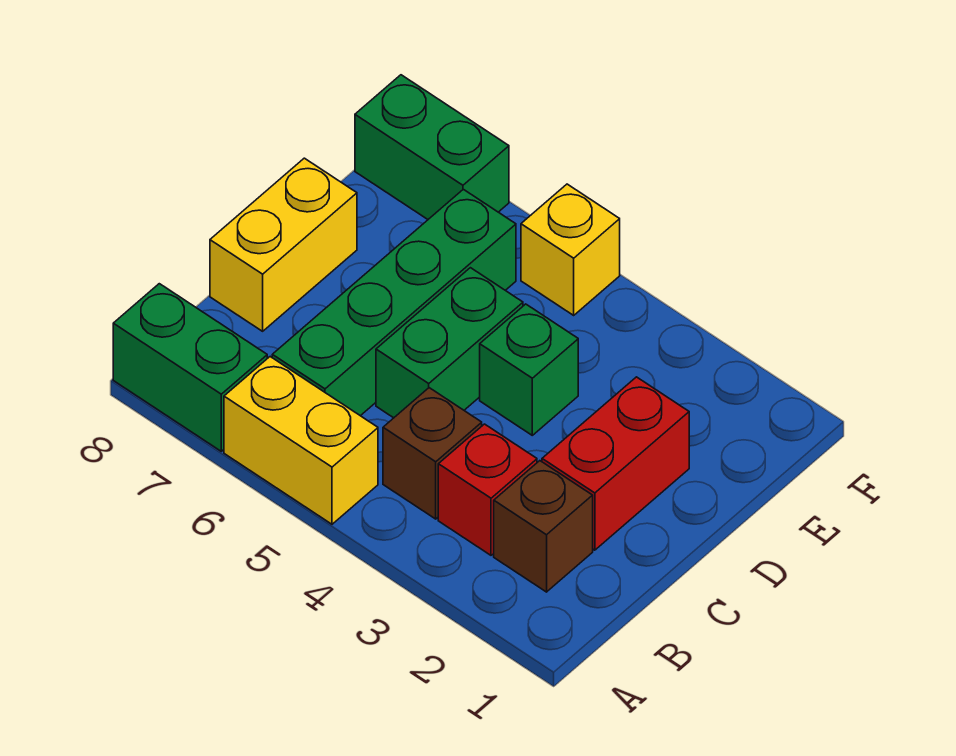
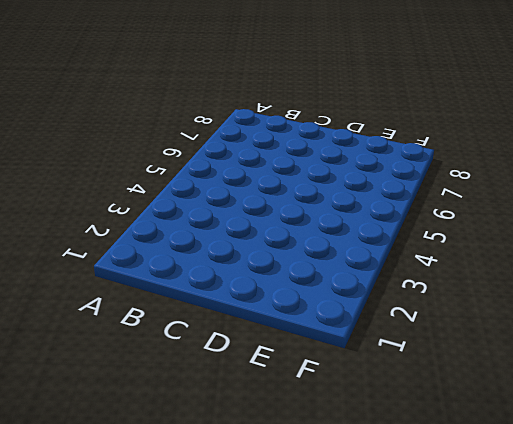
none -> yellow 1x2 brick [224,357,378,524]
none -> green 1x2 brick [113,284,267,451]
none -> brown 1x1 brick [494,461,593,592]

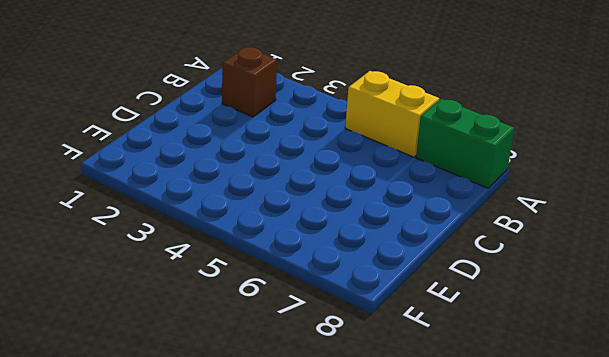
none -> red 1x1 brick [438,424,537,555]
none -> brown 1x1 brick [383,388,482,519]
none -> green 1x4 brick [272,189,516,416]

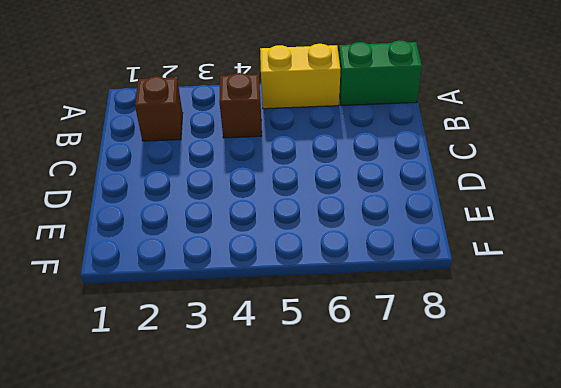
none -> red 1x1 brick [438,424,537,555]
none -> green 1x4 brick [272,189,516,416]
none -> red 1x2 brick [542,377,689,550]

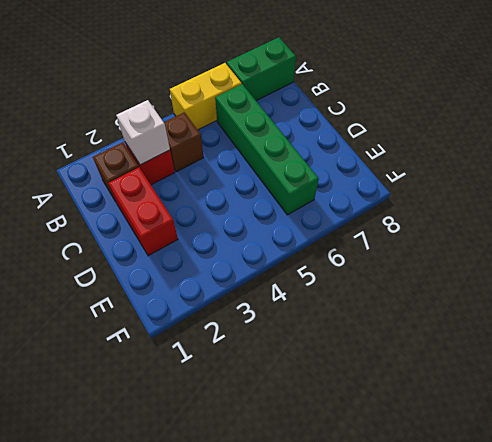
white 1x1 brick [116,100,170,165] -> none
none -> green 1x2 brick [376,268,523,418]
none -> yellow 1x2 brick [210,158,357,331]
none -> green 1x1 brick [480,304,578,435]

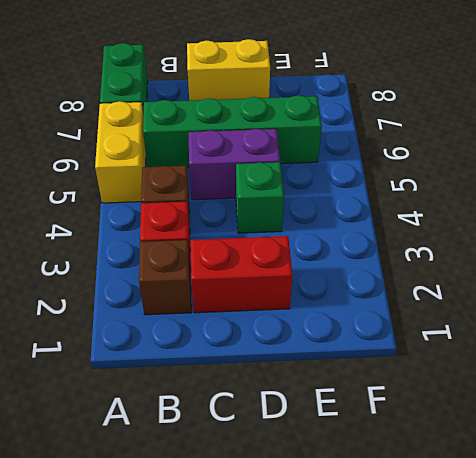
purple 1x2 brick [189,129,280,200] -> green 1x2 brick [376,268,523,418]
none -> yellow 1x1 brick [521,184,620,315]
none -> green 1x2 brick [355,75,509,219]

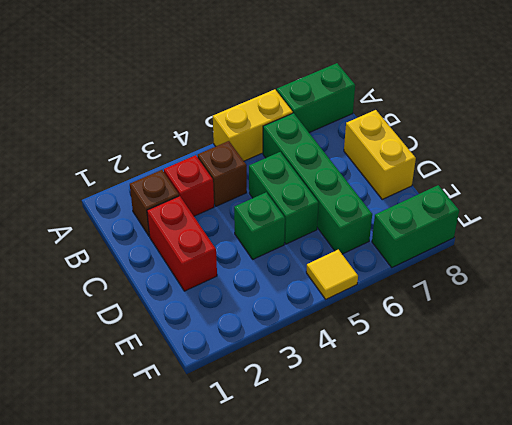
yellow 1x1 tile [306,250,358,299] -> yellow 1x1 brick [521,184,620,315]

